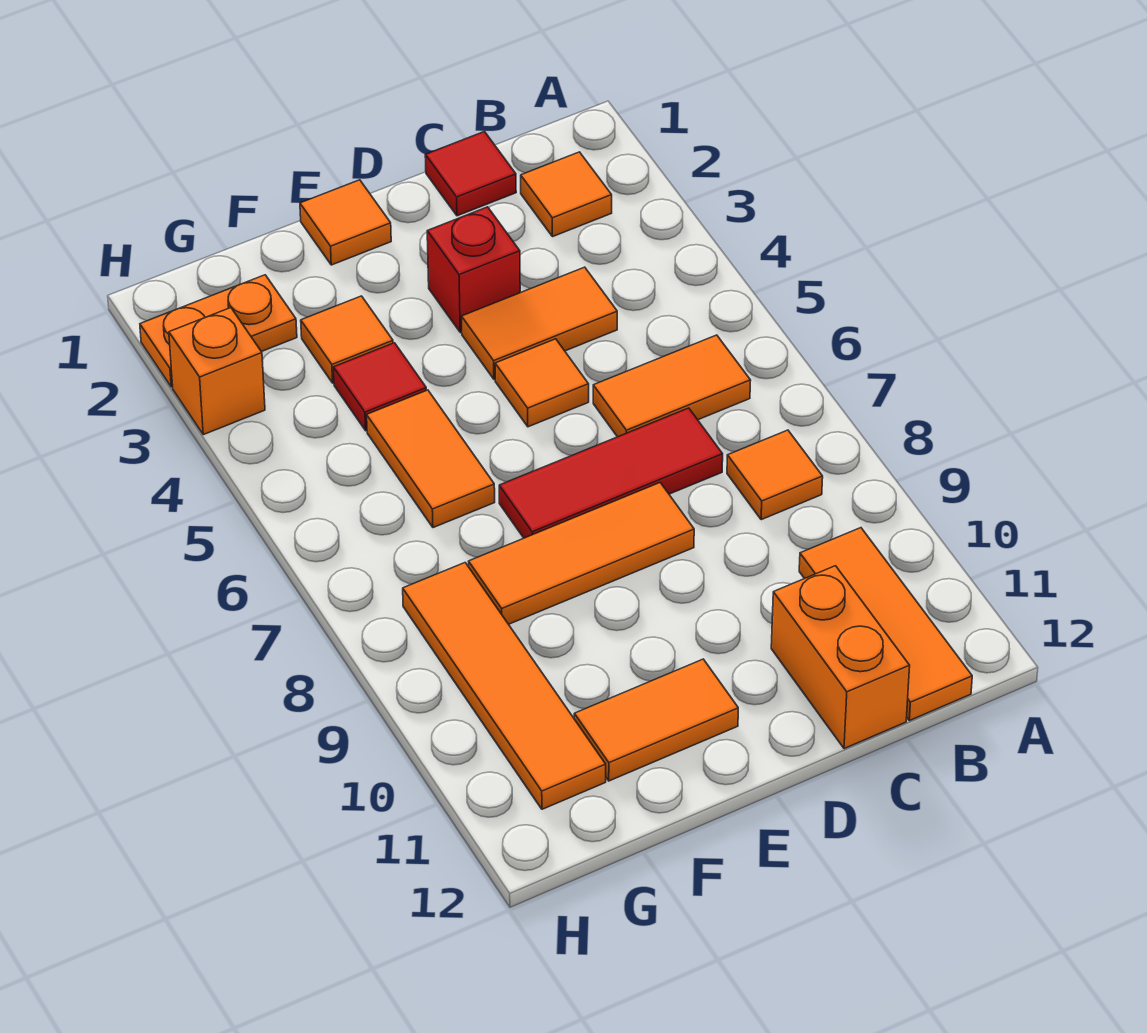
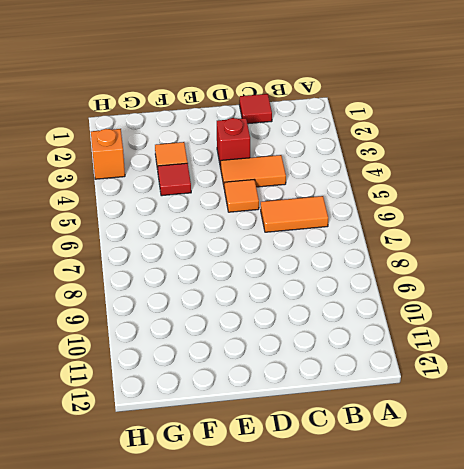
none -> orange 1x1 tile [521,152,612,237]
none -> orange 1x1 tile [727,430,823,520]
none -> orange 1x3 tile [799,528,972,721]

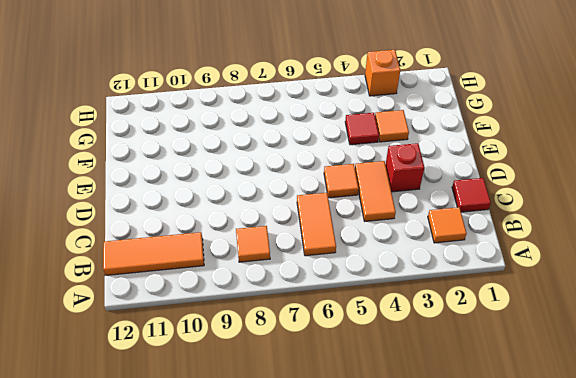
none -> red 1x3 tile [499,408,723,538]
none -> orange 1x2 brick [771,566,910,749]
none -> orange 1x3 tile [469,483,694,624]

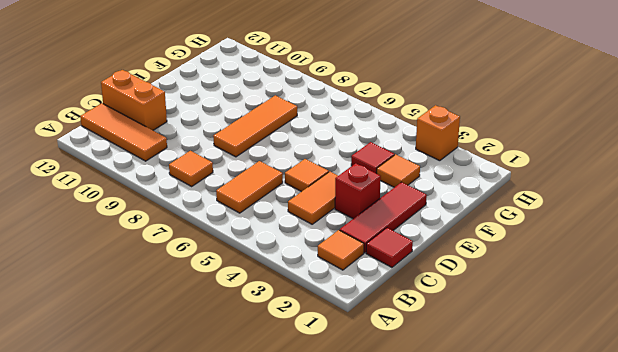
red 1x3 tile [340,182,427,253] -> red 1x3 tile moved to [499,408,723,538]
none -> orange 1x1 tile [300,180,391,265]
none -> orange 1x2 tile [574,659,738,781]
none -> orange 1x2 tile [367,390,495,528]

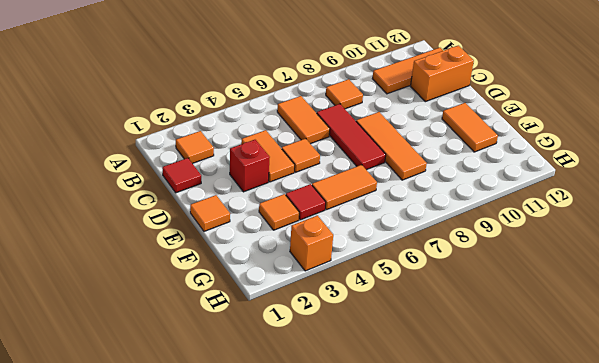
none -> orange 1x2 plate [140,275,297,387]
none -> orange 1x4 tile [403,563,606,809]

